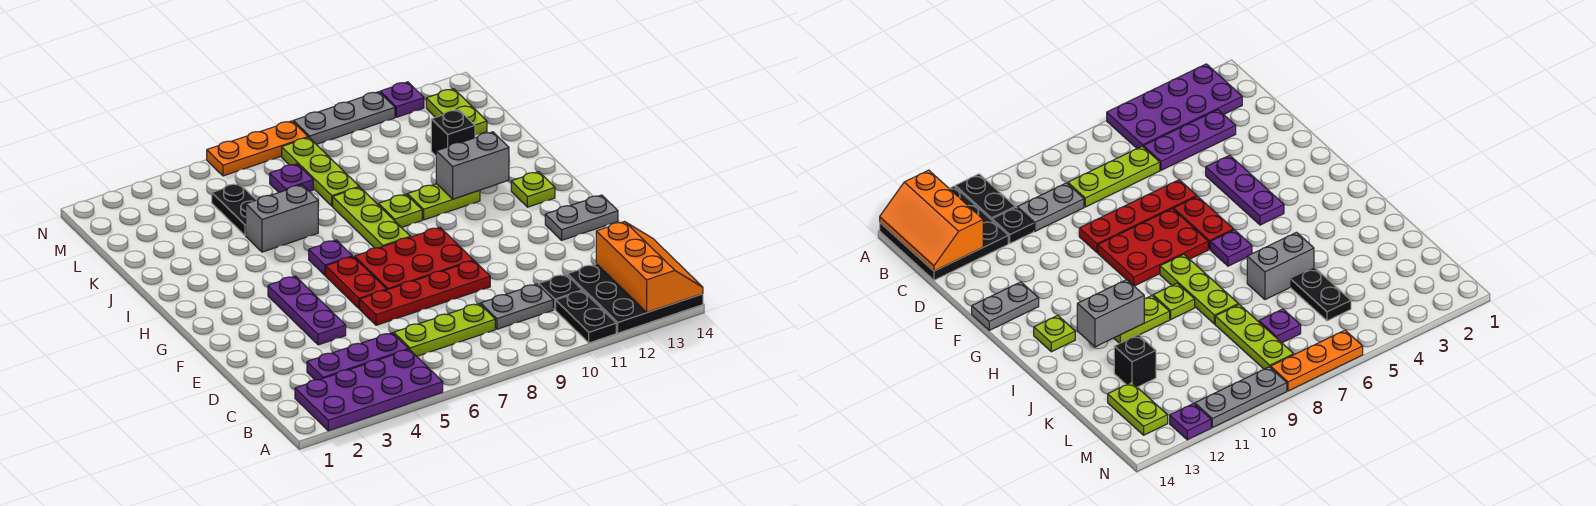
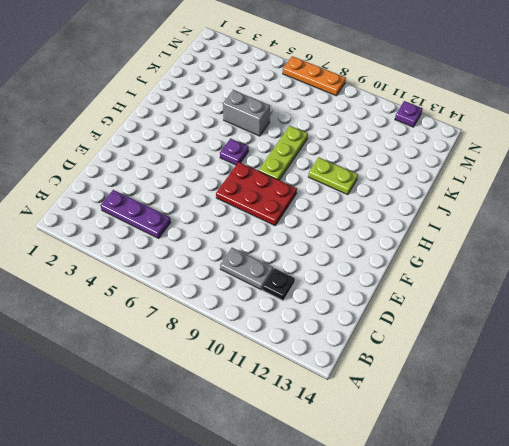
none -> purple 2x4 plate [295,349,443,431]
none -> black 1x2 plate [556,291,616,343]
none -> black 3x3 plate [567,264,703,333]

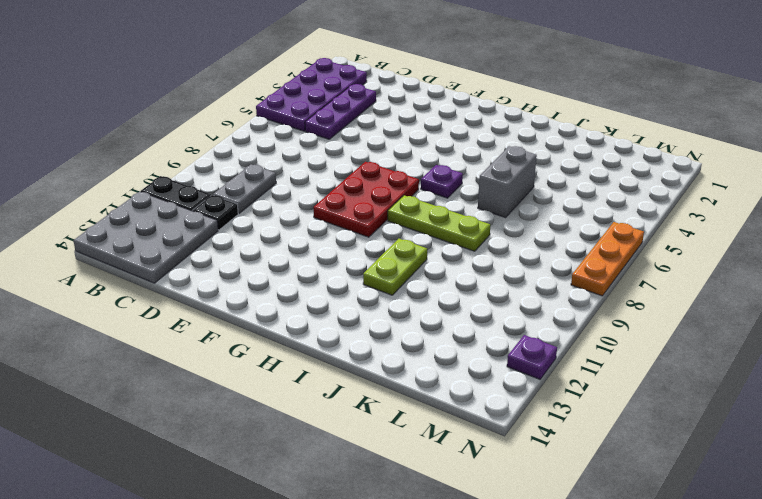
grey 3x3 plate [74,192,218,283] -> black 3x3 plate [567,264,703,333]
none -> lime 1x3 plate [394,304,495,356]
none -> purple 1x3 plate [268,276,346,345]
none -> red 1x4 plate [360,261,490,325]

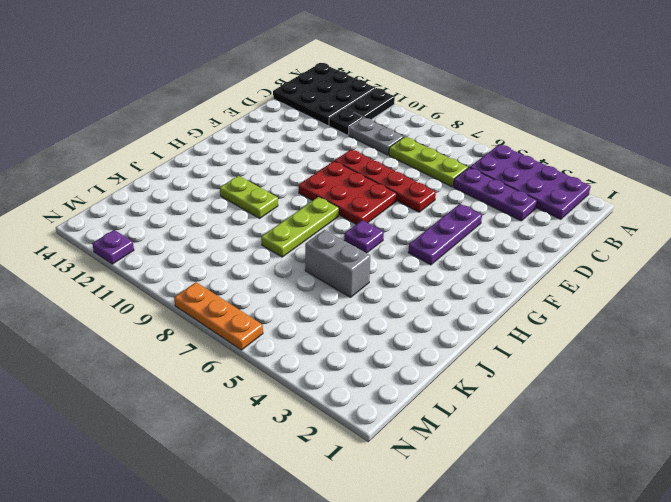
none -> red 1x2 plate [326,257,387,309]
none -> grey 1x2 plate [545,195,618,240]
none -> lime 1x1 plate [511,172,555,207]

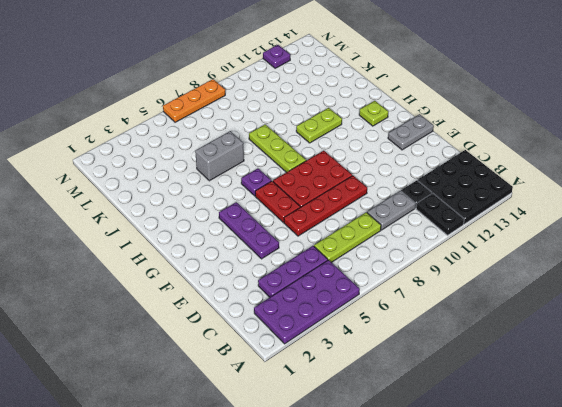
none -> lime 1x1 plate [379,194,422,228]
none -> black 1x2 plate [212,184,256,235]
none -> lime 1x3 plate [282,137,359,206]

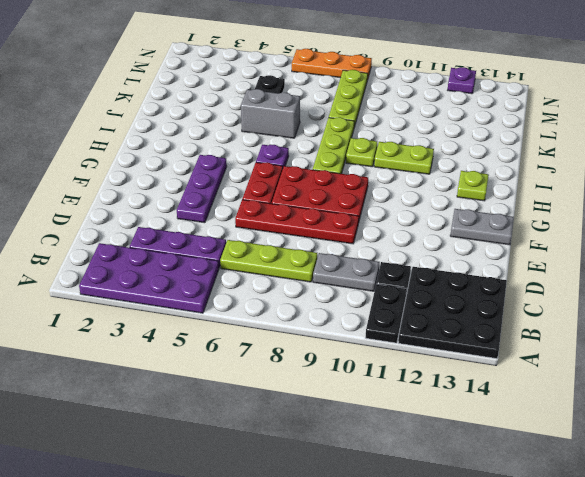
none -> black 1x1 brick [431,110,475,156]
none -> purple 1x1 plate [270,164,313,192]
none -> lime 1x2 plate [426,89,487,135]

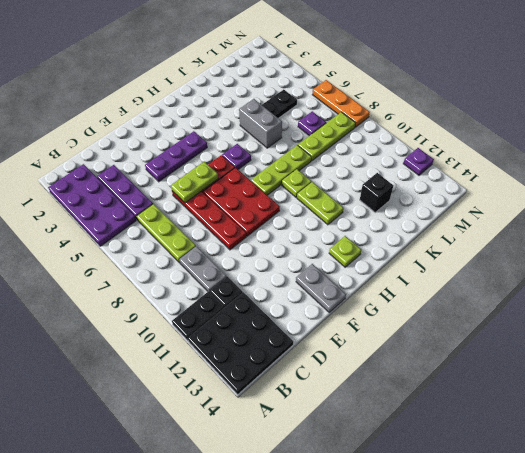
lime 1x2 plate [171,162,218,203] -> lime 1x2 plate moved to [426,89,487,135]
none -> grey 1x3 plate [293,92,395,144]
none -> orange 2x3 slope [596,222,703,312]
none -> grey 1x2 brick [436,132,509,199]

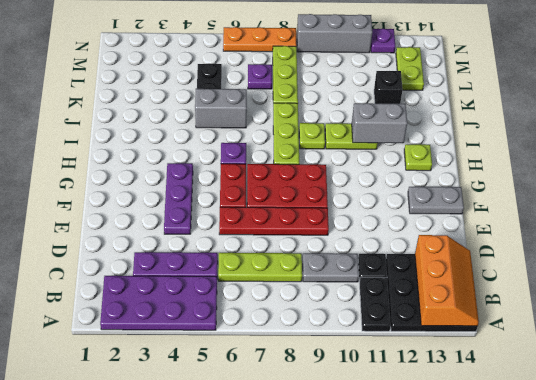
grey 1x3 brick [297,14,372,53] -> grey 1x3 plate [293,92,395,144]

